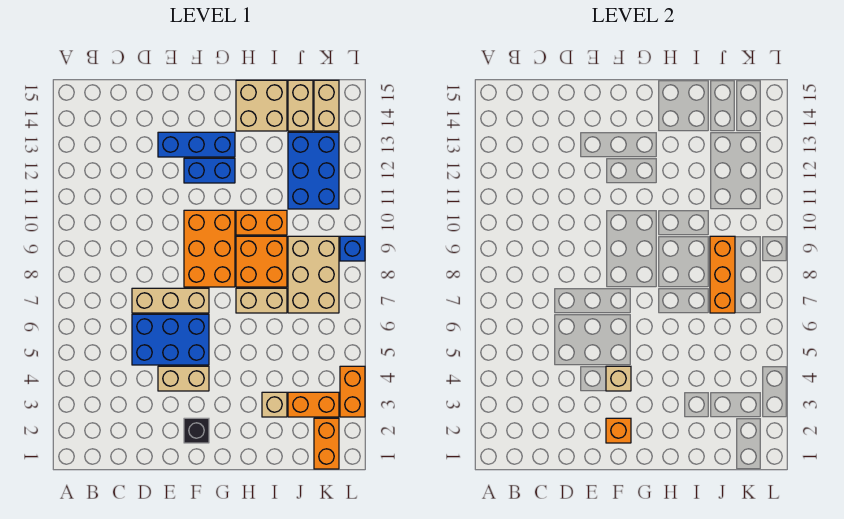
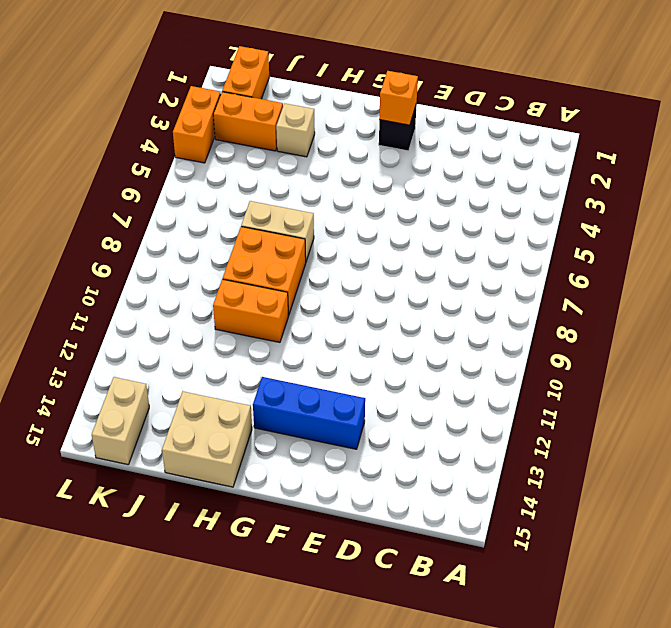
none -> blue 2x3 brick [132,314,209,365]
none -> tan 1x3 brick [132,288,209,313]
none -> tan 1x2 brick [158,366,209,391]

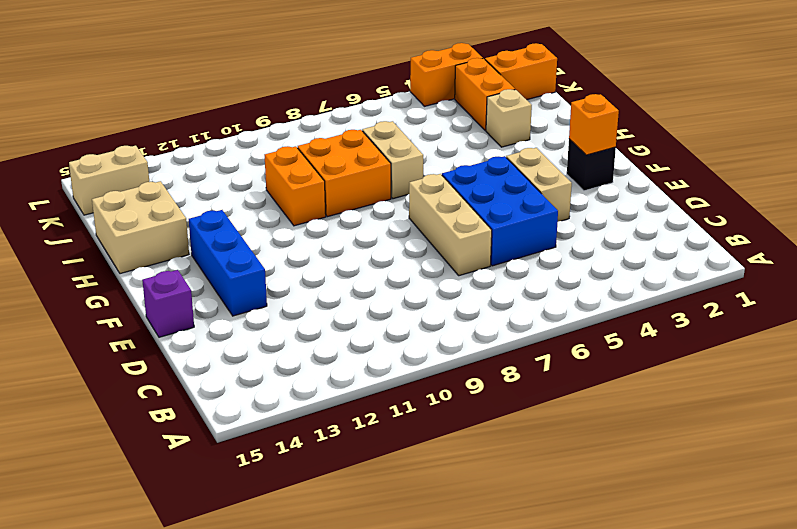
purple 1x1 brick [142,270,194,337] -> none
none -> orange 2x3 brick [184,210,235,287]
none -> blue 1x2 brick [184,158,235,183]
none -> tan 2x3 brick [288,236,339,313]

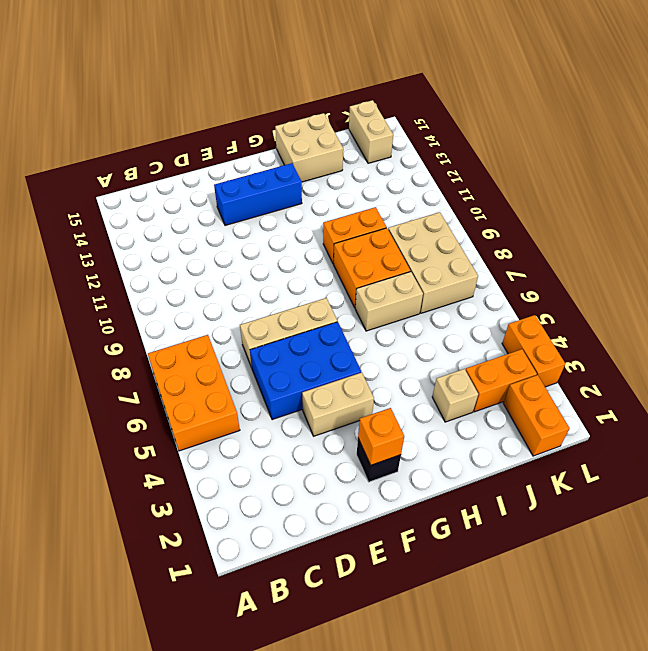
orange 2x3 brick [148,335,240,451] -> orange 2x3 brick moved to [184,210,235,287]
none -> blue 1x2 brick [184,158,235,183]
none -> blue 2x3 brick [288,132,339,209]
none -> tan 1x2 brick [288,80,313,131]

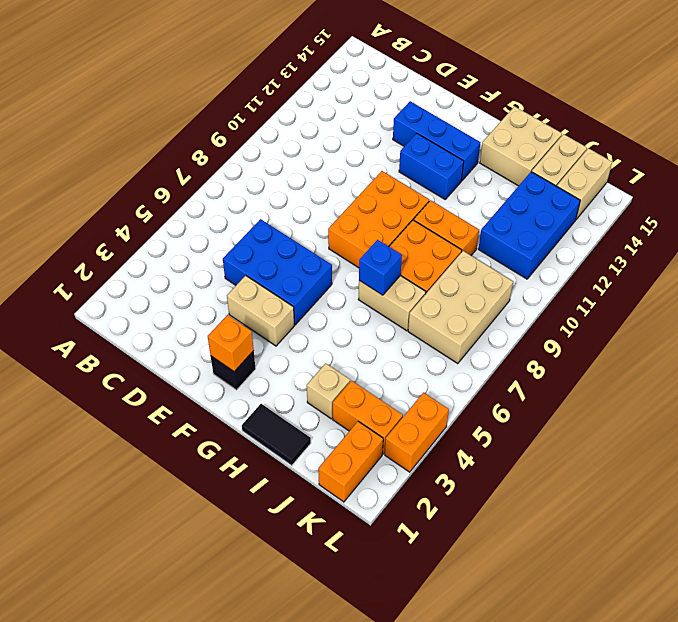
black 1x2 tile [242,404,311,465] -> none
blue 1x1 brick [359,240,402,295] -> blue 1x1 brick moved to [340,236,365,261]
none -> tan 1x3 brick [132,288,209,313]
none -> tan 1x1 brick [606,366,631,391]
none -> orange 1x3 brick [710,236,735,313]

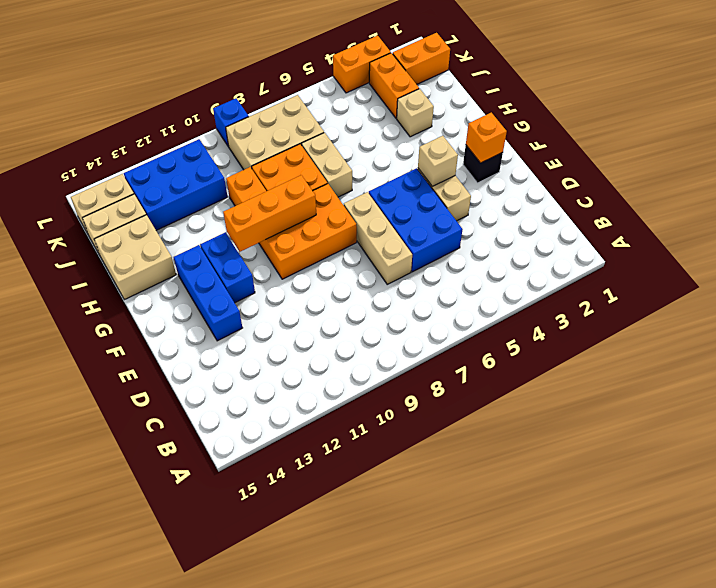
orange 1x3 brick [223,175,316,252] -> orange 1x3 brick moved to [710,236,735,313]

